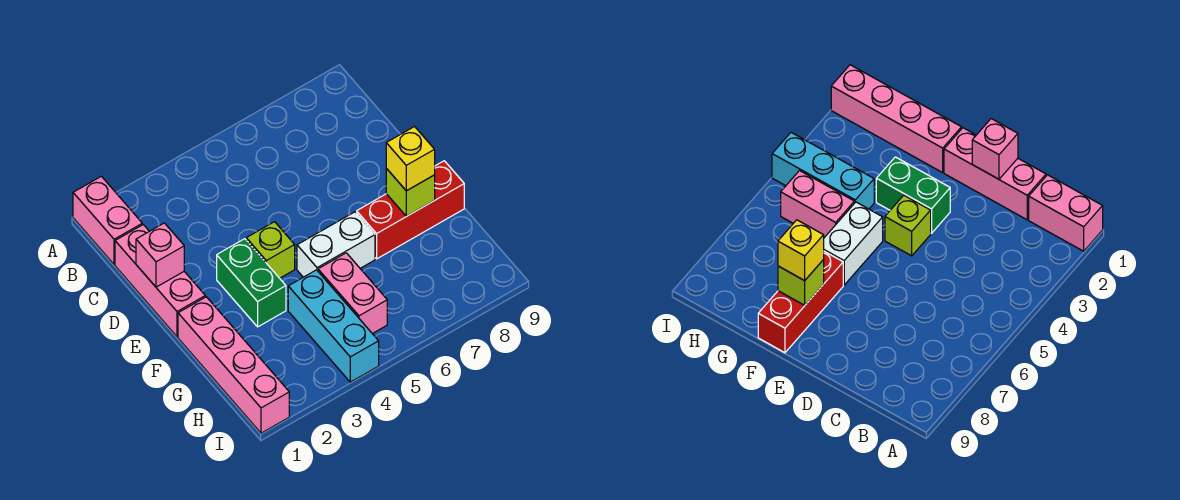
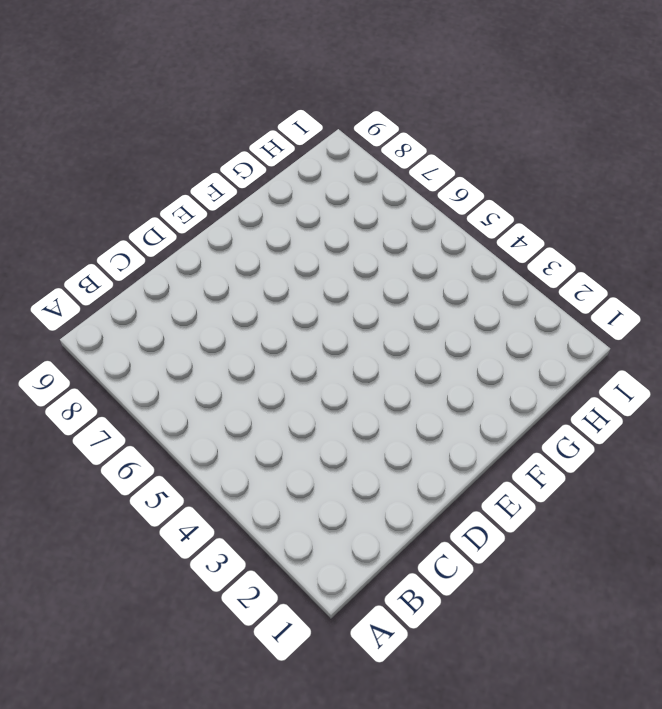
none -> pink 1x2 brick [73,176,142,265]
none -> pink 1x3 brick [115,225,205,337]
none -> green 1x2 brick [217,239,286,327]

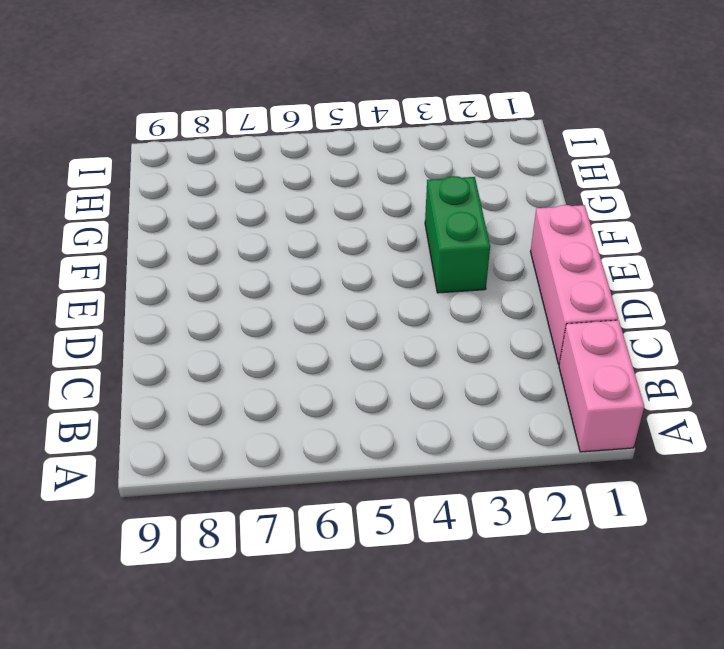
none -> lime 1x1 brick [246,222,295,278]
none -> pink 1x4 brick [178,297,289,433]
none -> white 1x2 brick [297,212,375,277]

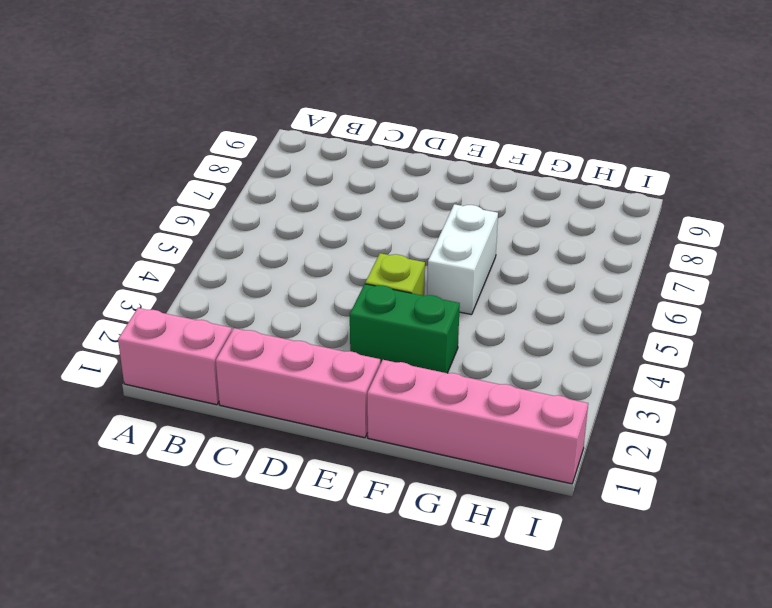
none -> red 1x3 brick [357,161,464,259]
none -> cyan 1x3 brick [288,270,379,382]
none -> pink 1x2 brick [318,253,387,334]

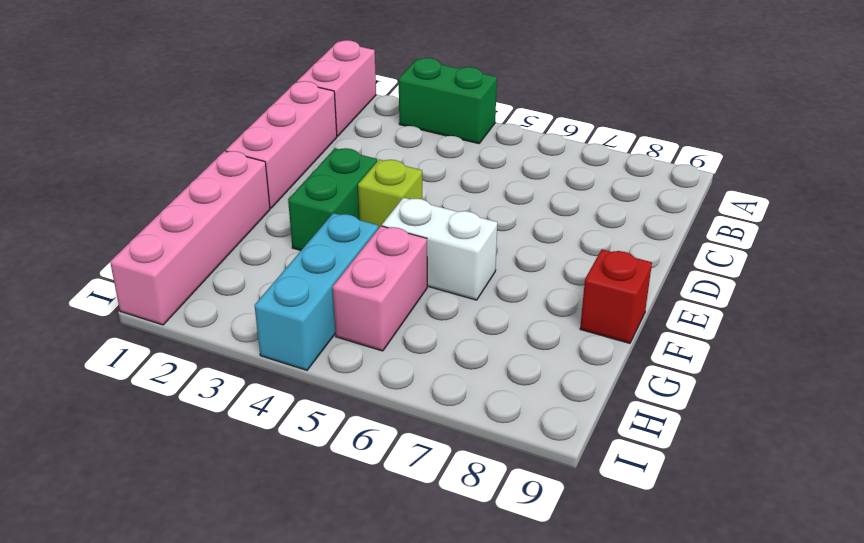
green 1x2 brick [399,58,497,144] -> none
red 1x1 brick [580,249,652,343] -> red 1x3 brick [357,161,464,259]
none -> pink 1x1 brick [136,223,184,287]
none -> lime 1x1 brick [386,168,435,216]
none -> yellow 1x1 brick [386,127,435,191]

